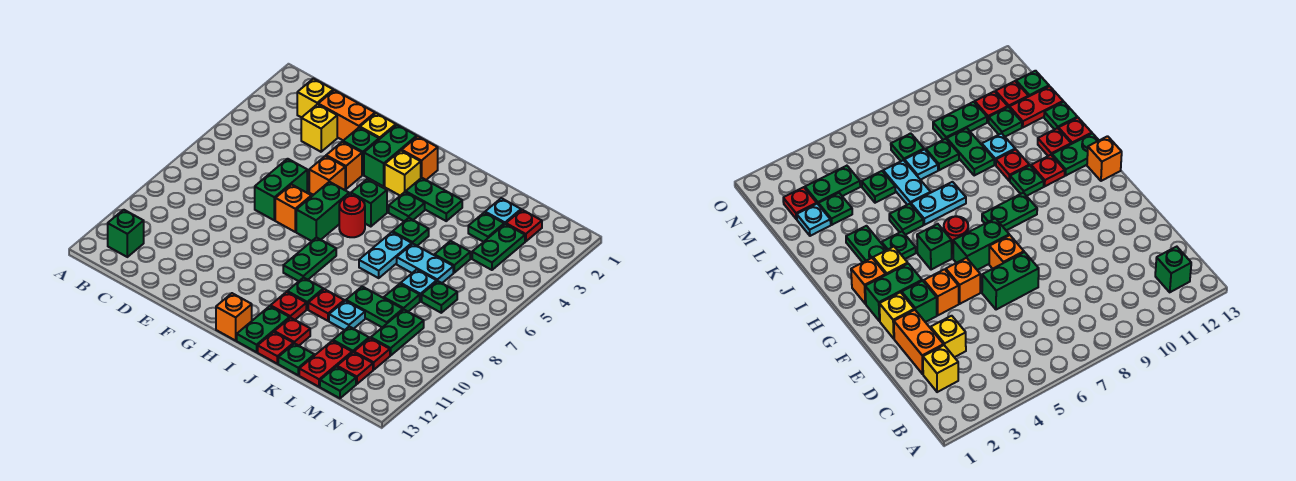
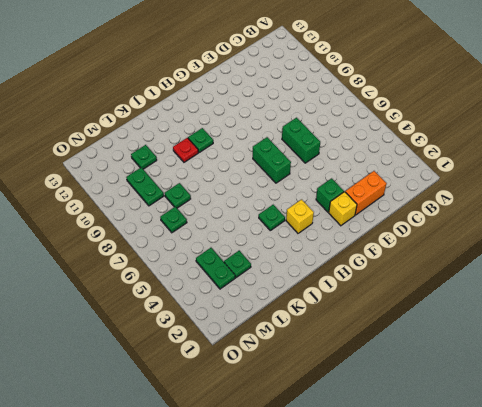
none -> green 1x1 brick [108,210,144,257]
none -> yellow 1x1 brick [297,79,333,118]
none -> yellow 1x1 brick [301,104,337,152]
none -> orange 1x1 brick [326,142,362,189]

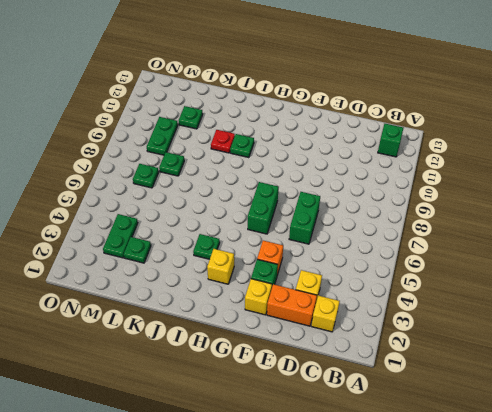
none -> orange 1x1 brick [309,156,345,195]
none -> orange 1x1 brick [275,184,311,232]
none -> green 1x2 brick [364,125,417,186]
none -> orange 1x1 brick [402,136,438,180]

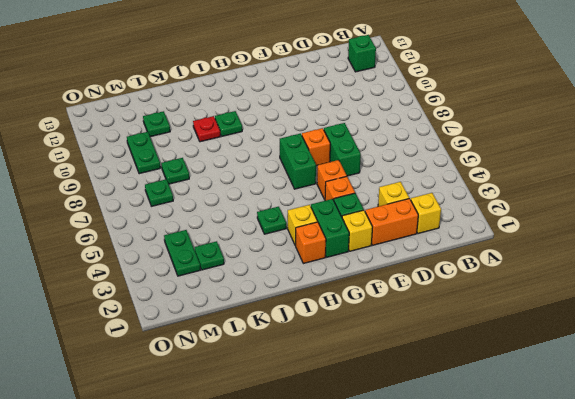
none -> green 1x1 brick [351,179,387,227]
none -> red 1x1 round brick [339,196,365,237]
none -> green 1x2 plate [283,237,336,281]
none -> orange 1x1 brick [216,293,252,341]

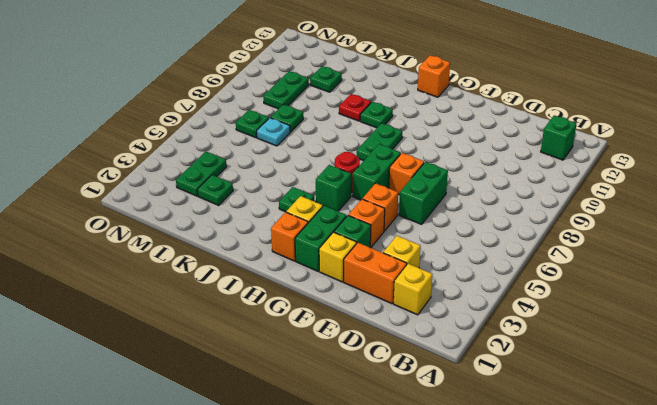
none -> green 1x2 plate [406,178,462,221]
none -> red 1x1 plate [271,292,306,320]
none -> green 1x2 plate [237,306,290,352]
none -> green 1x1 plate [393,218,429,246]

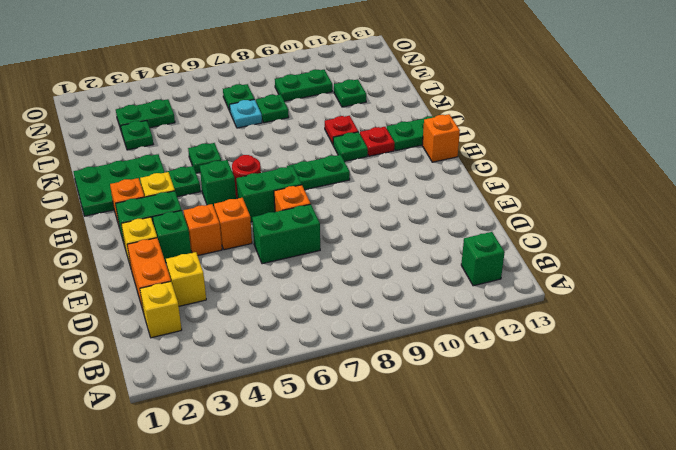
green 2x3 plate [73,154,165,216] -> green 1x2 plate [406,178,462,221]
none -> cyan 1x2 plate [359,232,412,278]
none -> red 1x1 plate [274,318,310,346]
none -> red 1x1 plate [258,332,294,364]
none -> cyan 1x2 plate [397,244,453,283]

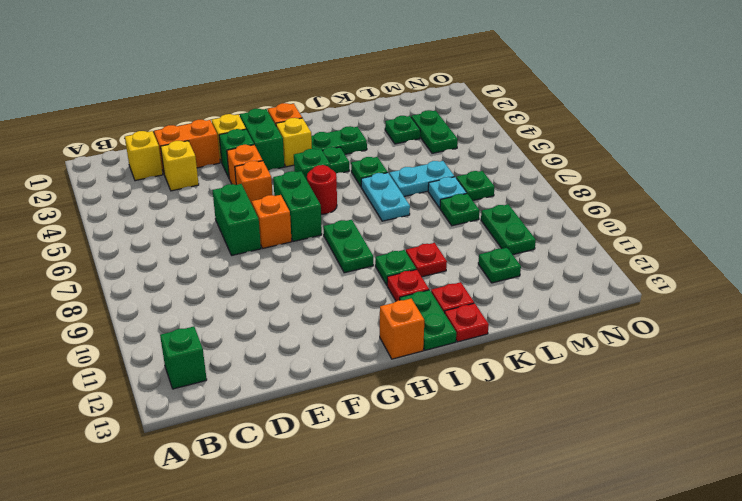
none -> green 1x2 plate [346,287,403,327]
none -> cyan 1x1 plate [329,301,365,330]
none -> green 1x1 plate [278,343,314,375]
none -> cyan 1x1 plate [485,198,521,224]

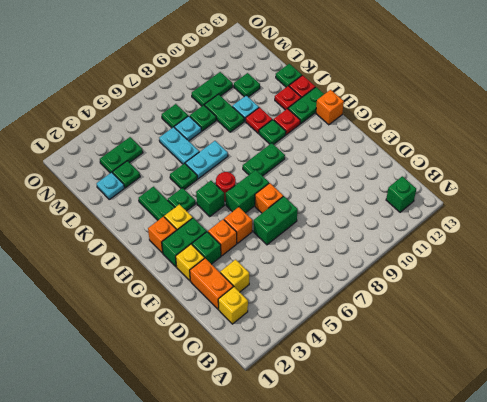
none -> green 1x1 plate [434,241,470,273]
none -> red 1x2 plate [299,341,352,387]
none -> red 1x1 plate [506,210,542,242]
none -> red 1x1 plate [354,338,390,370]

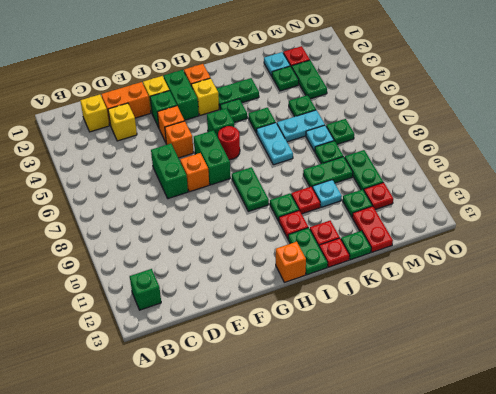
none -> red 1x1 plate [337,352,373,384]
none -> green 1x1 plate [320,367,356,398]

